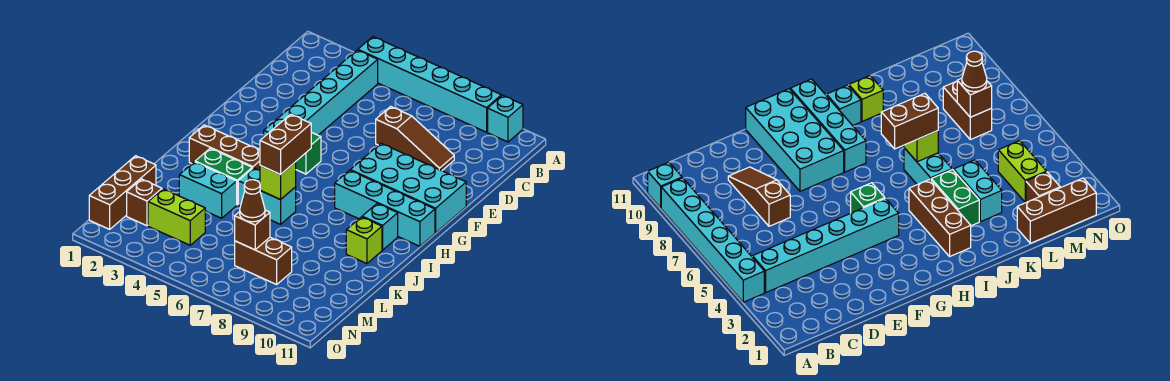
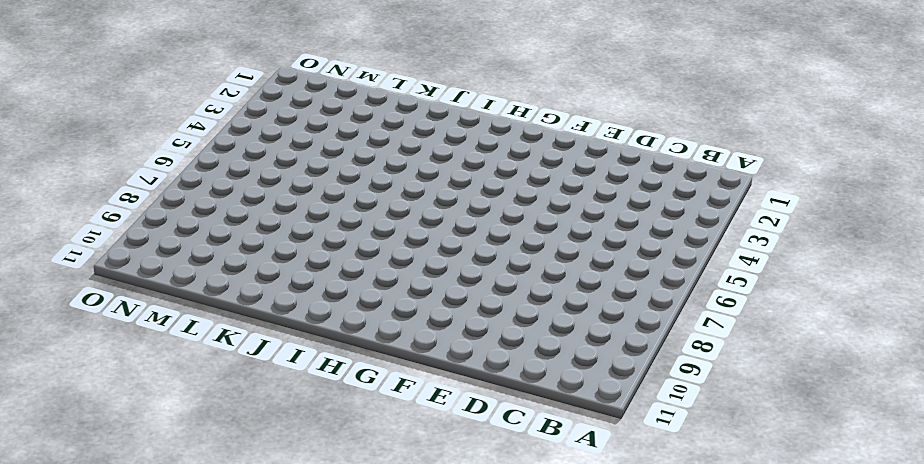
none -> cyan 1x6 brick [358,37,501,132]
none -> cyan 1x1 brick [488,95,523,142]
none -> cyan 1x6 brick [264,50,378,137]

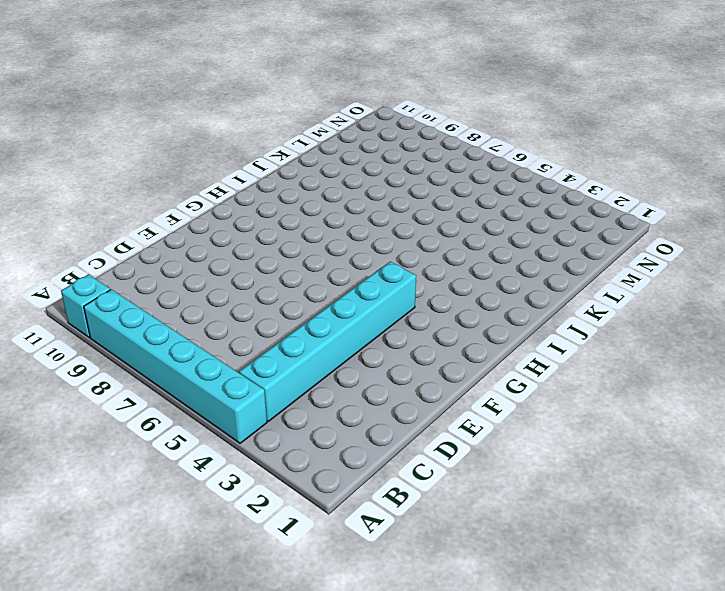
none -> brown 1x3 slope [376,106,454,171]
none -> cyan 2x4 brick [350,143,466,233]
none -> green 1x1 brick [296,132,321,174]

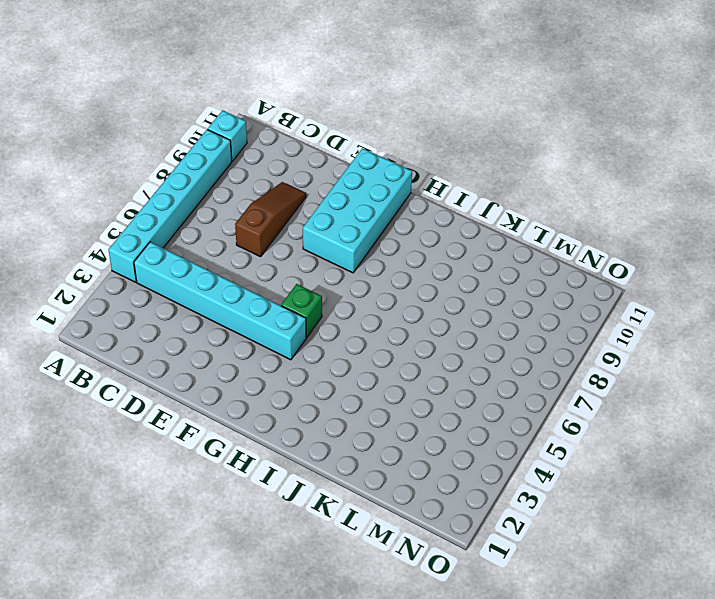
none -> cyan 1x4 brick [335,170,435,246]
none -> brown 1x3 brick [189,125,260,170]
none -> cyan 1x1 brick [362,204,398,250]

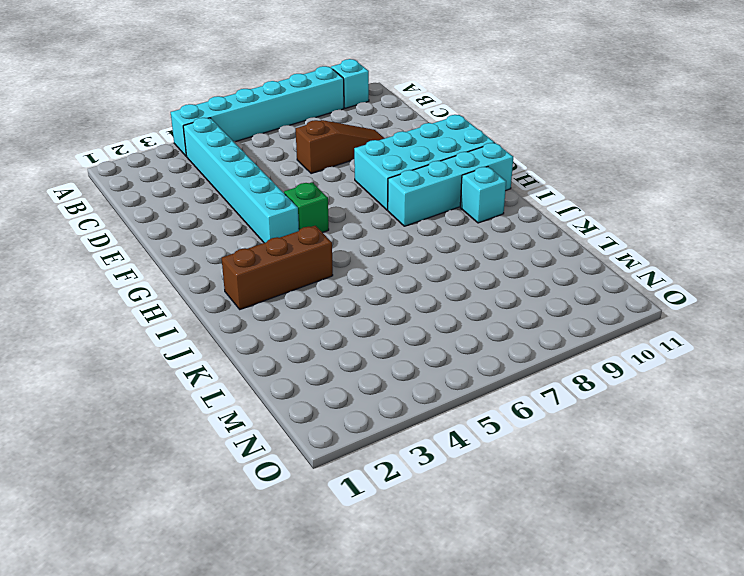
none -> green 1x2 brick [195,148,252,205]
none -> cyan 1x2 brick [238,168,296,224]
none -> lime 1x1 brick [346,217,382,264]

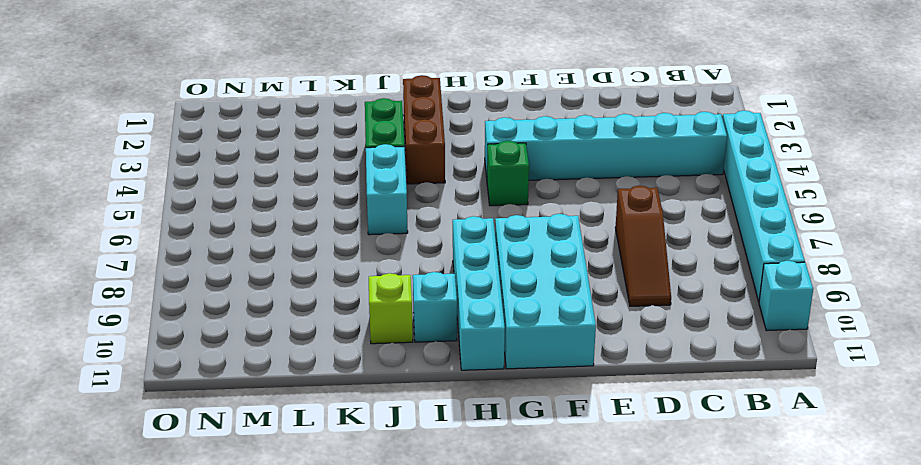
none -> cyan 1x2 brick [179,162,237,218]
none -> brown 1x3 brick [89,156,156,229]
none -> brown 1x1 brick [127,179,162,226]

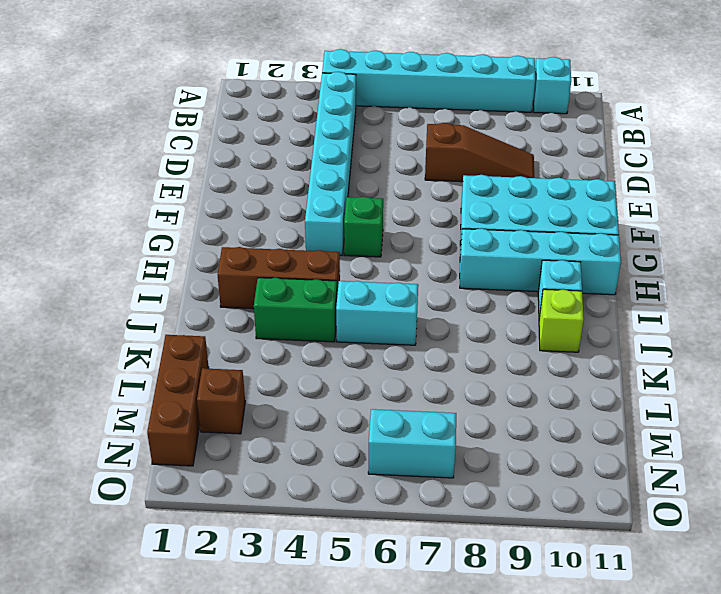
cyan 1x2 brick [368,409,456,478] -> cyan 1x2 brick moved to [179,162,237,218]
none -> lime 1x2 brick [148,189,205,245]
none -> brown 1x2 brick [235,237,292,284]
none -> lime 1x1 brick [260,162,296,200]

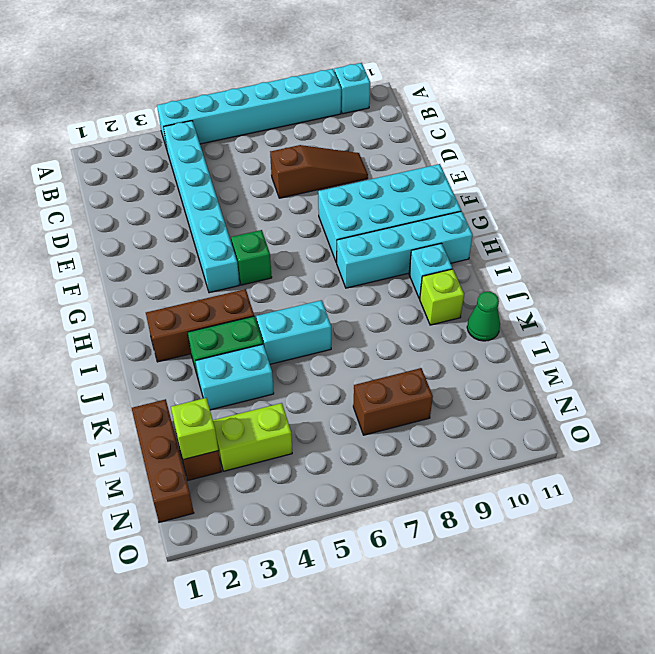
green 1x1 cone [467,292,500,341] -> none
lime 1x1 brick [171,398,218,460] -> lime 1x1 brick moved to [260,162,296,200]
none -> brown 1x1 brick [235,210,270,250]
none -> brown 1x2 brick [260,114,311,175]
none -> brown 1x1 cone [240,180,265,222]

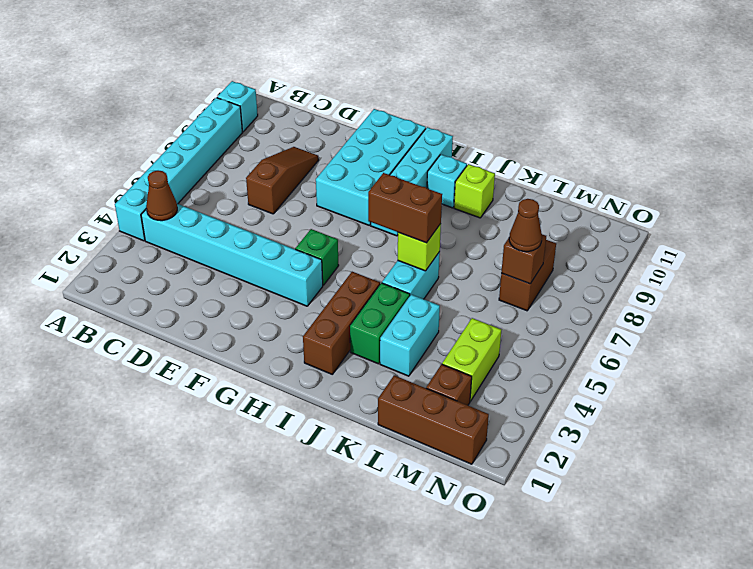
brown 1x1 cone [146,170,177,221] -> none

